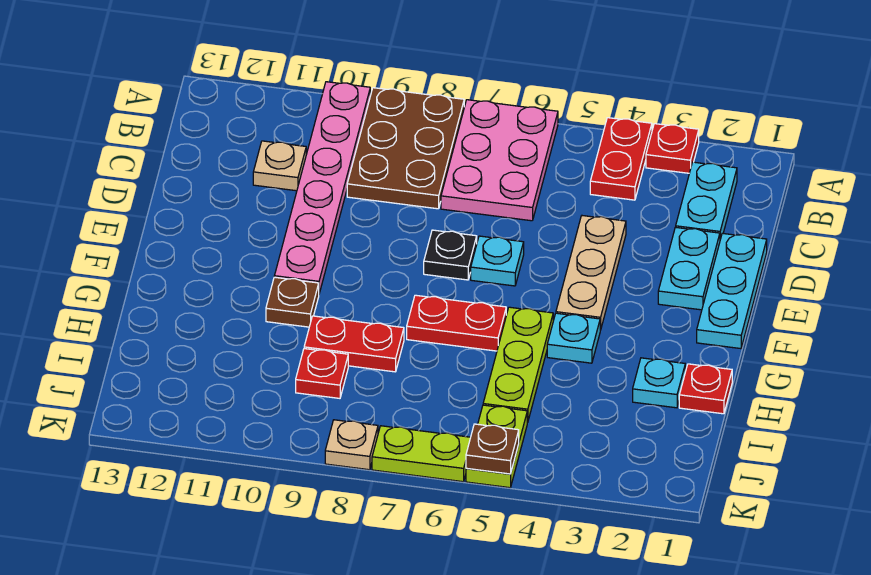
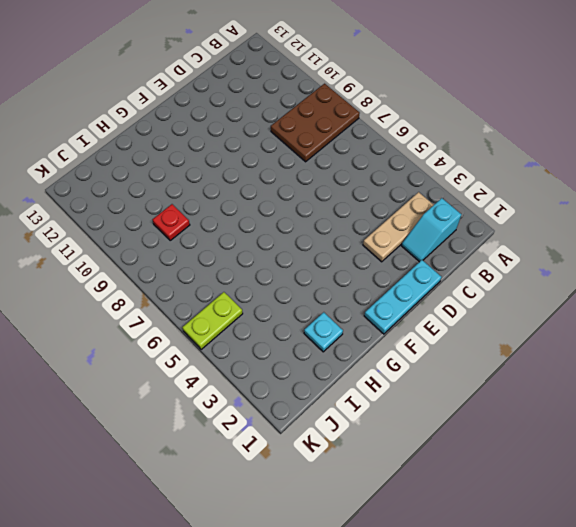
cyan 1x2 slope [401,198,462,262] -> cyan 1x2 plate [676,162,737,239]
tan 1x3 plate [363,192,433,262] -> tan 1x3 plate moved to [556,216,626,330]
none -> red 1x1 plate [646,124,699,173]
none -> red 1x2 plate [590,118,652,200]
none -> pink 2x3 plate [441,100,558,221]

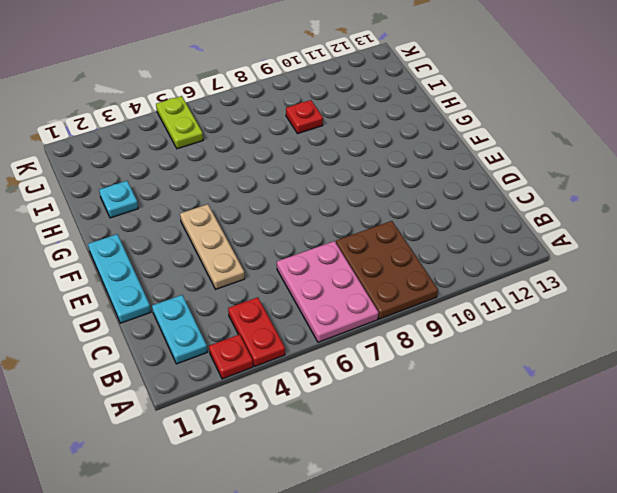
none -> pink 1x6 plate [274,82,370,293]
none -> tan 1x1 plate [253,141,306,191]
none -> cyan 1x2 plate [658,227,720,310]

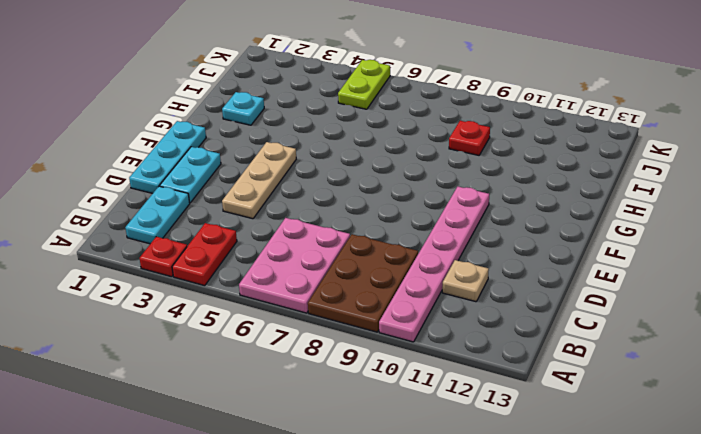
none -> cyan 1x1 plate [471,236,524,286]
none -> black 1x1 plate [424,230,477,280]
none -> cyan 1x1 plate [547,313,600,363]

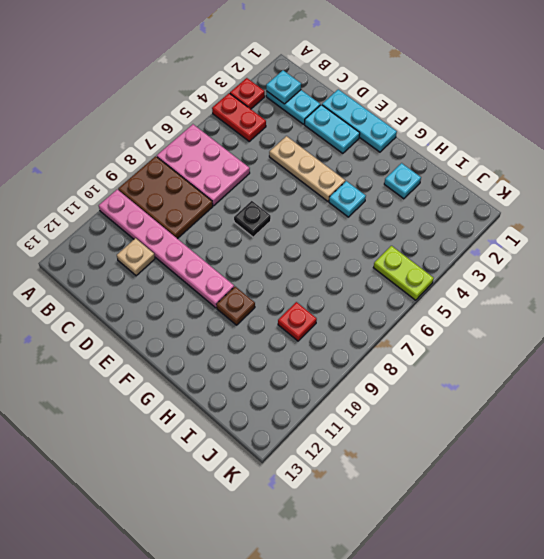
cyan 1x1 plate [266,70,301,104] -> cyan 1x1 plate moved to [471,236,524,286]
none -> lime 1x3 plate [483,307,553,422]
none -> red 1x2 plate [407,295,506,351]
none -> red 1x1 plate [679,364,732,414]

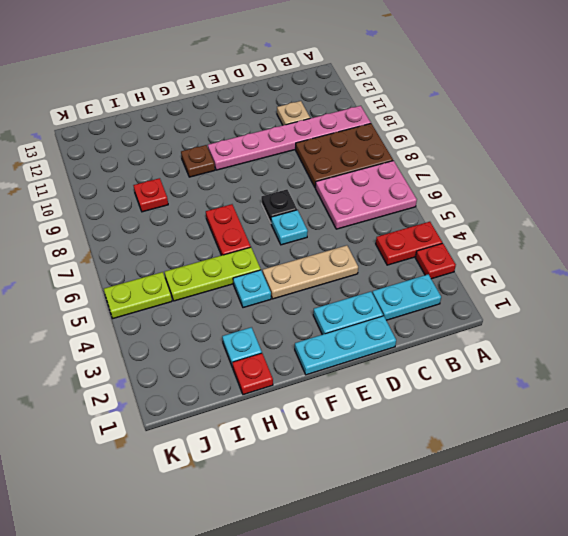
none -> red 1x2 plate [304,316,404,372]
none -> lime 1x2 plate [372,426,471,482]
none -> tan 1x1 plate [325,420,378,470]

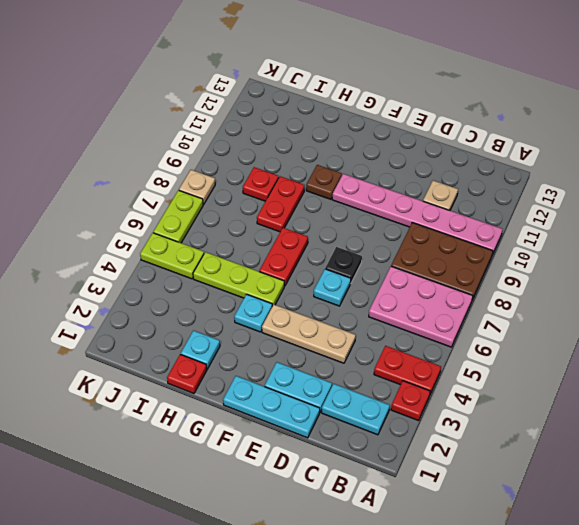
none -> brown 1x1 plate [466,424,519,474]

